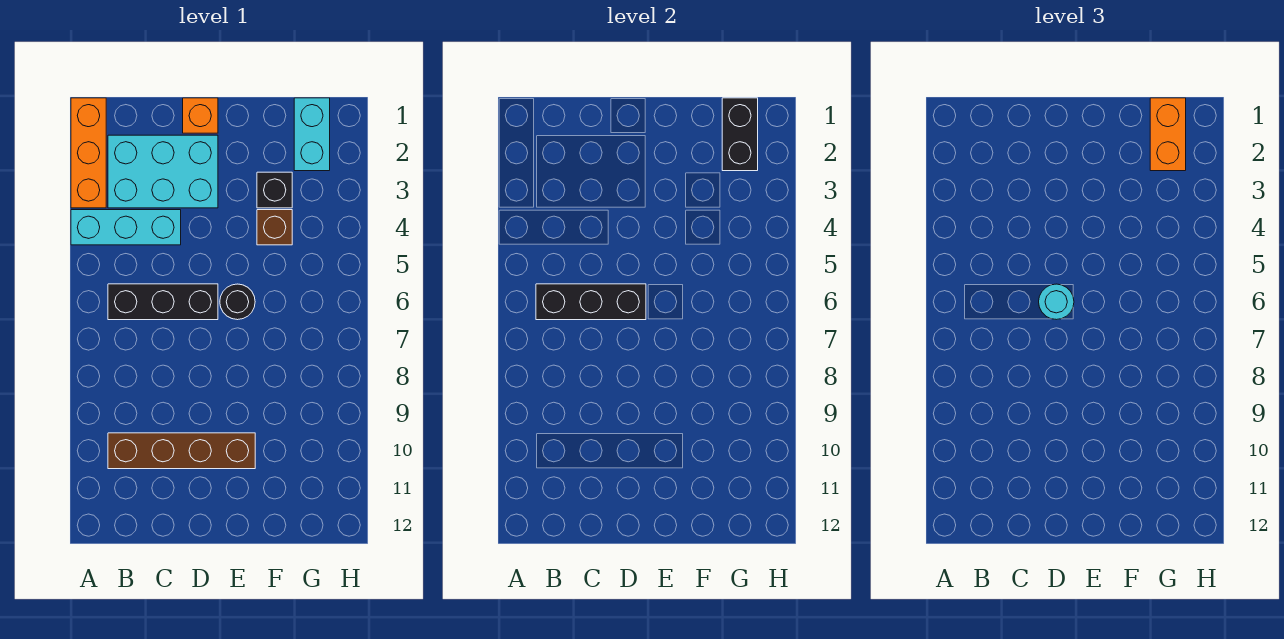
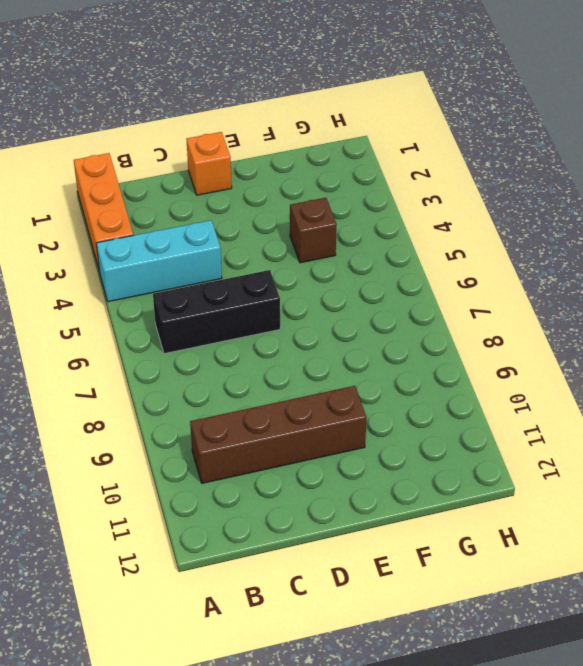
none -> cyan 2x3 brick [108,135,218,208]
none -> black 1x1 round brick [220,284,255,320]
none -> black 1x1 brick [257,172,292,208]

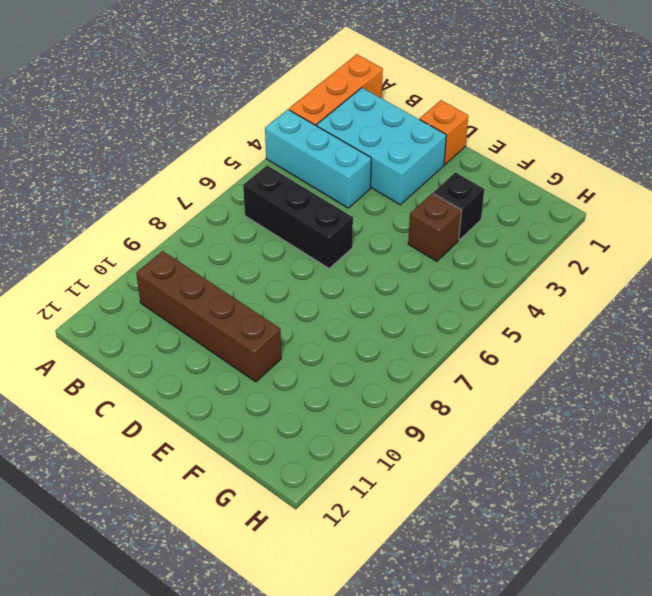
none -> black 1x1 round brick [220,284,255,320]
none -> cyan 1x2 brick [294,98,330,171]
none -> black 1x3 brick [536,284,646,320]

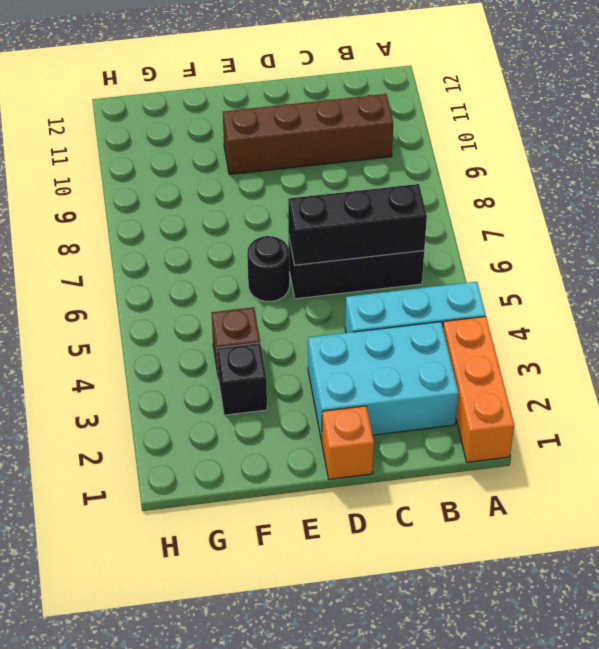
none -> cyan 1x2 brick [294,98,330,171]
none -> black 1x2 brick [722,98,758,171]
none -> cyan 1x1 round brick [1039,284,1074,320]

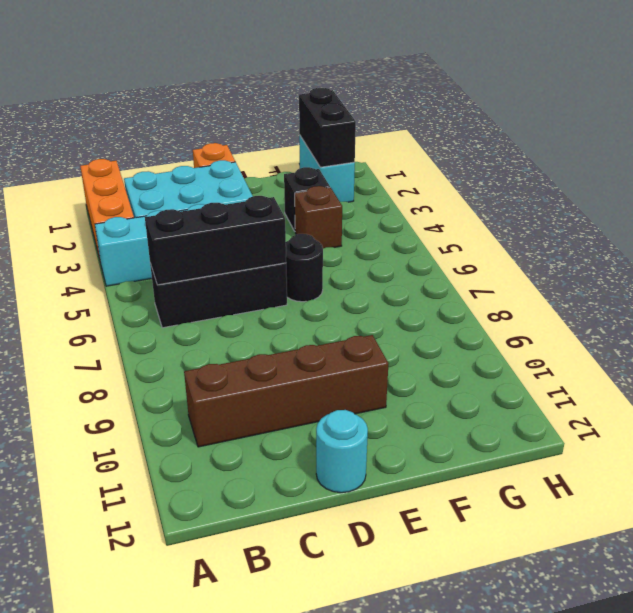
cyan 1x1 round brick [316,410,368,493] -> cyan 1x1 round brick moved to [1039,284,1074,320]
none -> orange 1x2 brick [1150,98,1186,171]

